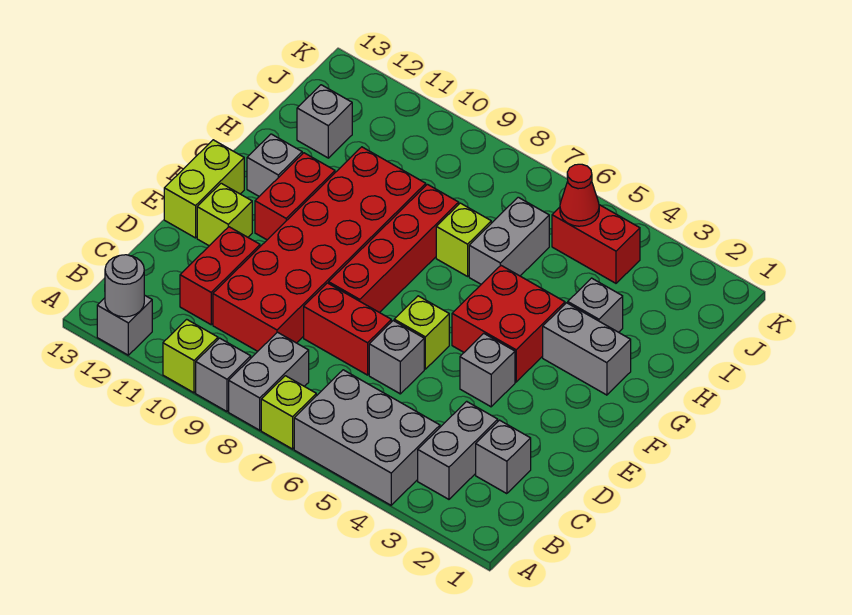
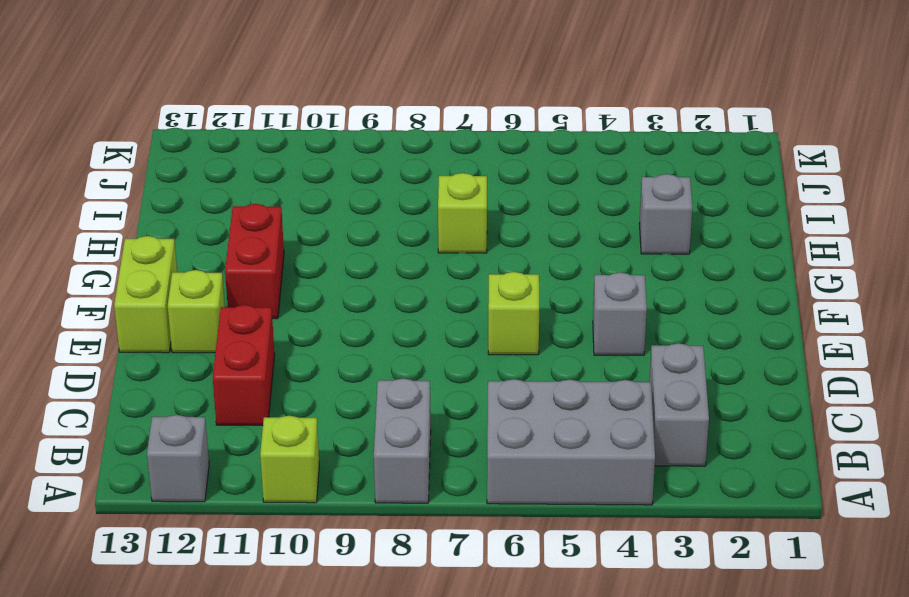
none -> lime 1x1 brick [261,376,316,449]
none -> grey 1x1 brick [196,338,251,411]
none -> grey 1x1 brick [476,420,531,494]

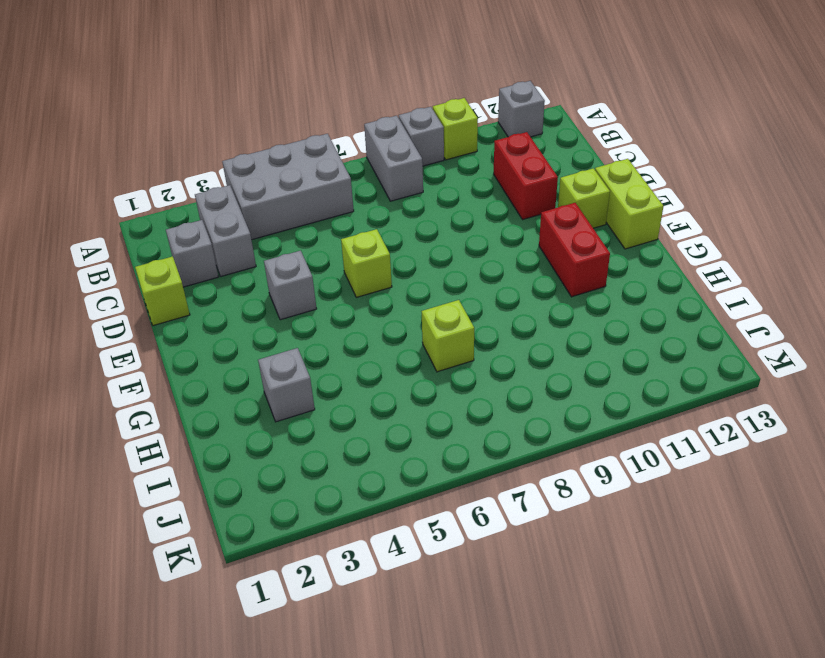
lime 1x1 brick [135,256,190,326] -> lime 1x1 brick moved to [261,376,316,449]
none -> red 2x6 brick [213,147,426,351]
none -> grey 1x1 brick [369,321,424,394]
none -> red 1x2 brick [304,283,391,375]

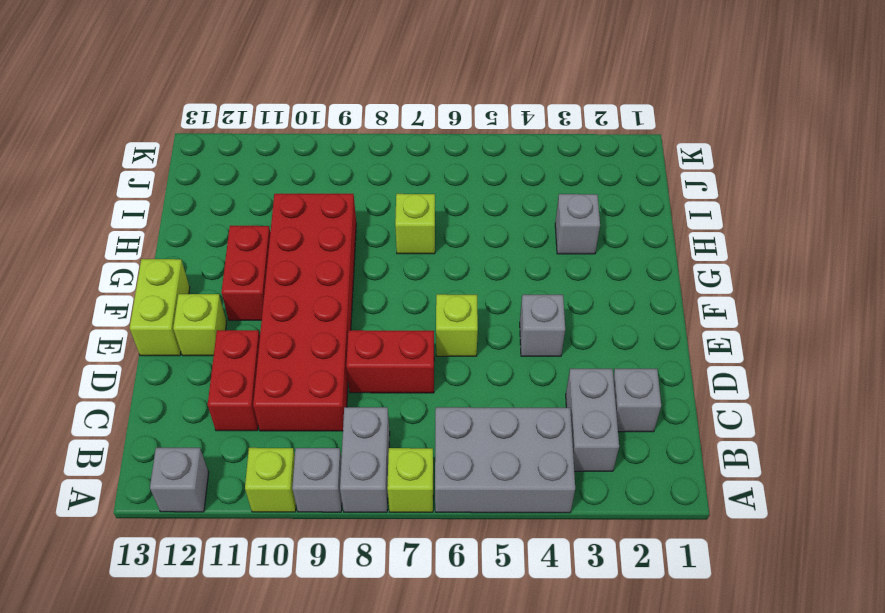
none -> grey 1x1 brick [369,321,424,394]
none -> red 1x4 brick [329,184,459,312]
none -> red 2x2 brick [452,266,565,382]

